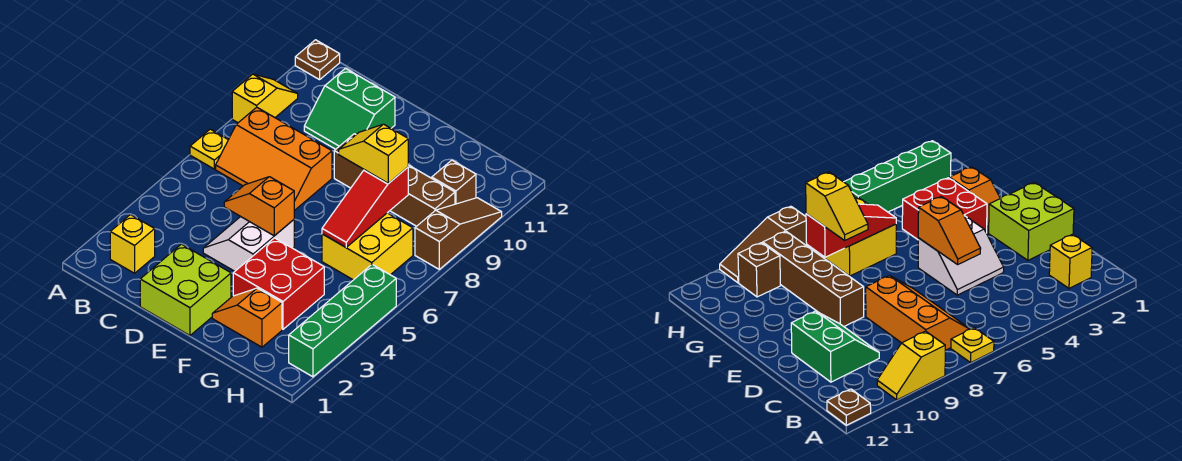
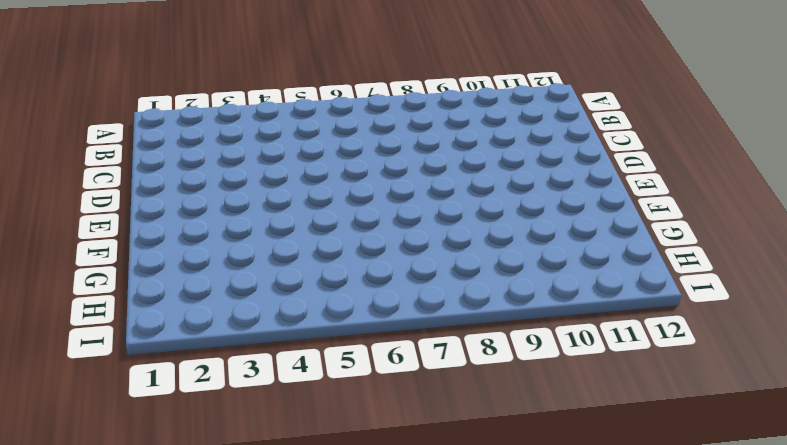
none -> yellow 1x1 plate [190,129,228,169]
none -> yellow 1x2 slope [232,74,298,123]
none -> brown 1x1 plate [295,40,340,80]

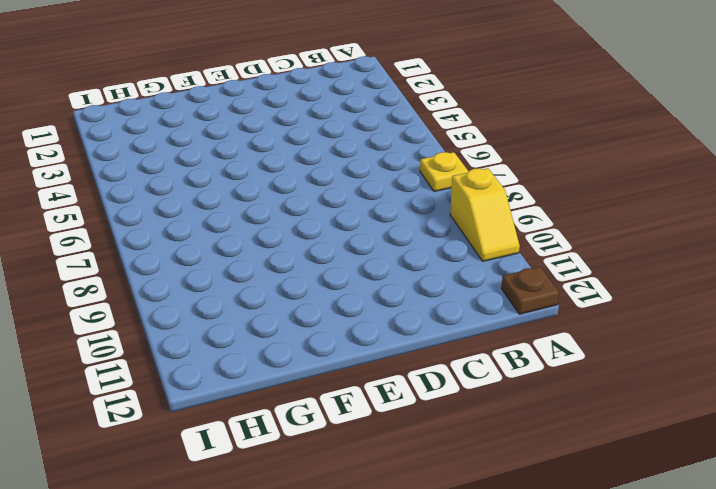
none -> yellow 1x1 brick [110,215,155,273]
none -> orange 2x3 slope [216,107,332,211]
none -> green 2x2 slope [304,68,395,149]

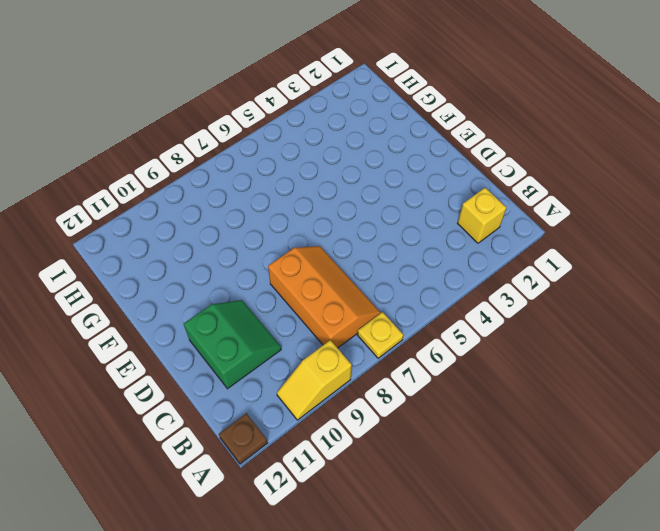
none -> lime 2x2 brick [140,244,231,335]
none -> white 2x2 slope [203,217,294,271]
none -> brown 1x4 brick [334,134,455,226]

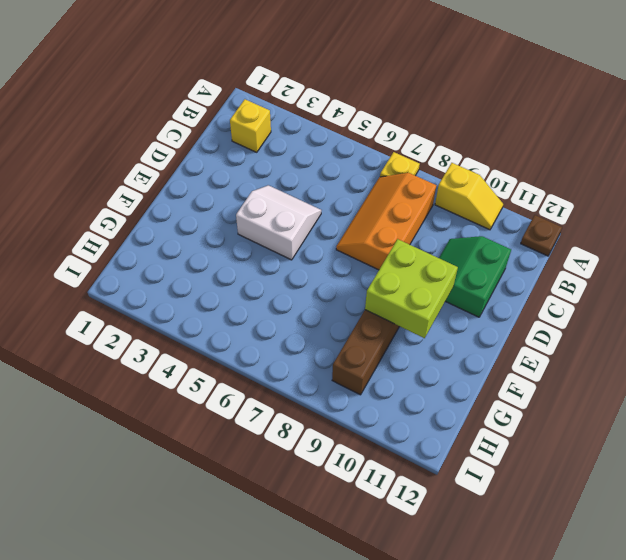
lime 2x2 brick [365,239,458,338] -> lime 2x2 brick moved to [140,244,231,335]
none -> orange 1x2 slope [212,288,282,347]
none -> red 2x2 brick [233,238,324,329]
none -> yellow 2x2 brick [322,213,413,280]

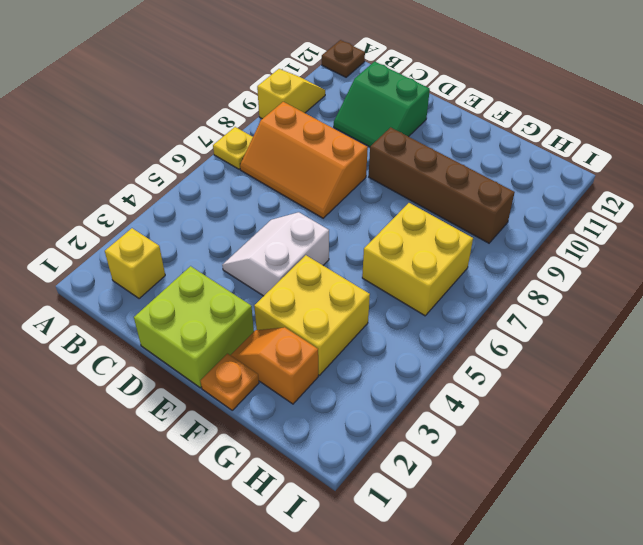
orange 1x1 plate [201,354,259,410] -> none
yellow 2x2 brick [254,255,370,375] -> red 2x2 brick [233,238,324,329]
none -> brown 1x1 brick [432,160,476,204]
none -> green 1x4 brick [289,265,396,377]
none -> brown 1x3 slope [415,198,502,269]

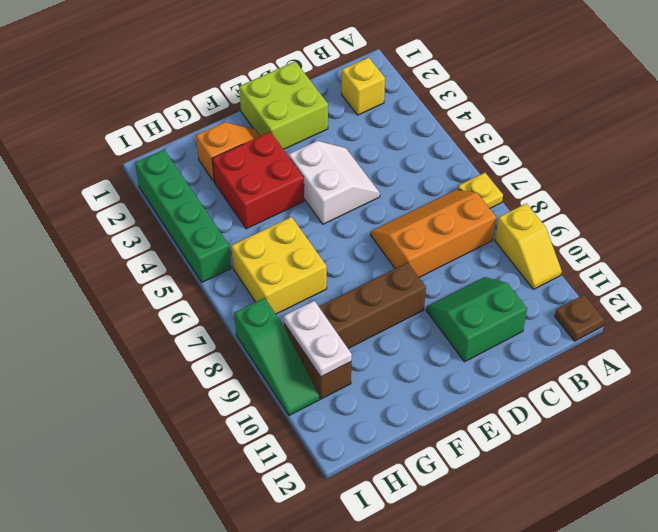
white 1x2 plate [284,301,352,377] -> none
green 1x3 slope [234,298,319,416] -> brown 1x3 slope [415,198,502,269]
none -> orange 1x2 slope [224,177,294,236]
none -> red 1x3 slope [322,167,408,247]
none -> yellow 1x2 slope [339,124,408,184]

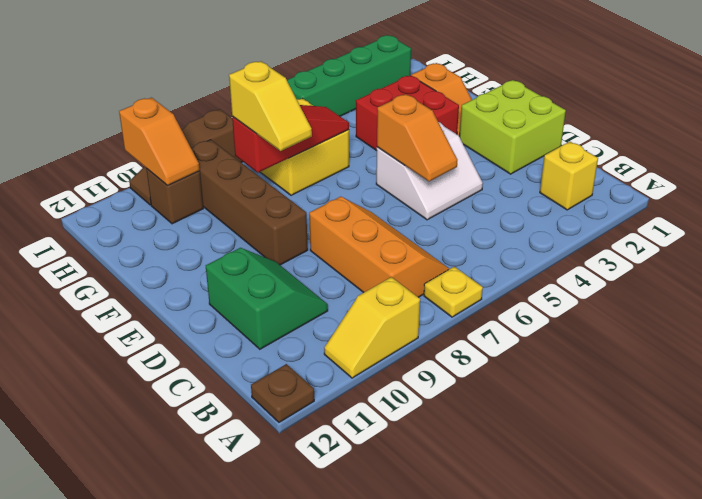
orange 1x2 slope [119,98,200,186] -> none

